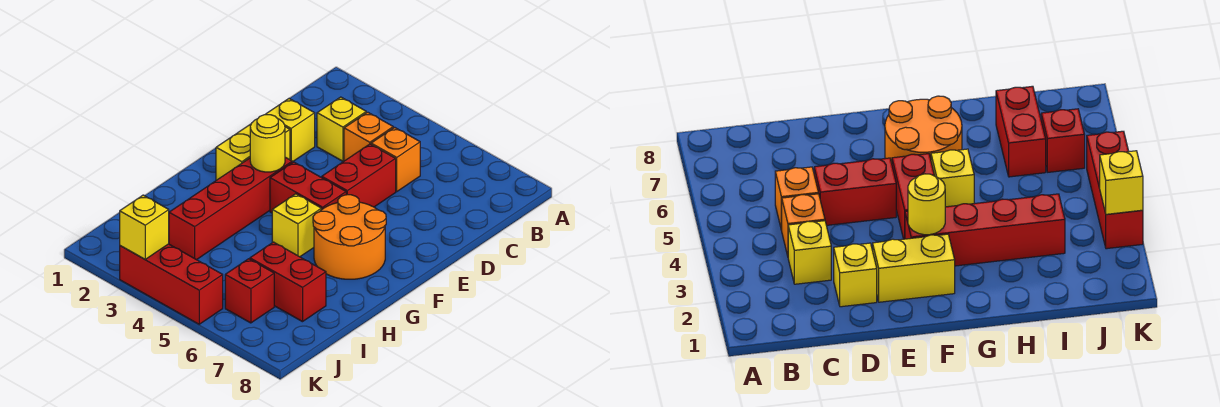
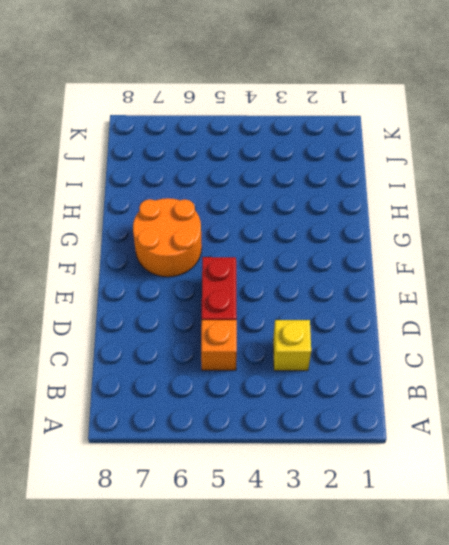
none -> orange 1x1 brick [344,112,393,161]
none -> yellow 1x1 brick [266,99,315,162]
none -> yellow 1x2 brick [216,124,290,180]

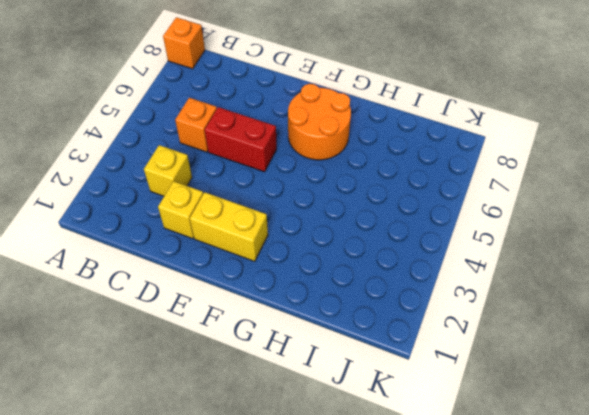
orange 1x1 brick [163,17,205,69] -> orange 1x1 brick moved to [344,112,393,161]
none -> red 1x4 brick [169,157,292,260]
none -> red 1x2 brick [270,162,346,213]
none -> yellow 1x1 brick [272,194,321,257]

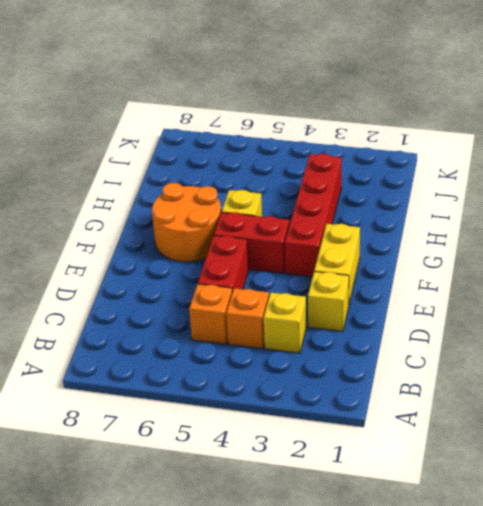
none -> red 1x2 brick [250,242,326,322]
none -> red 1x1 brick [225,259,274,323]
none -> red 1x3 brick [120,244,223,324]

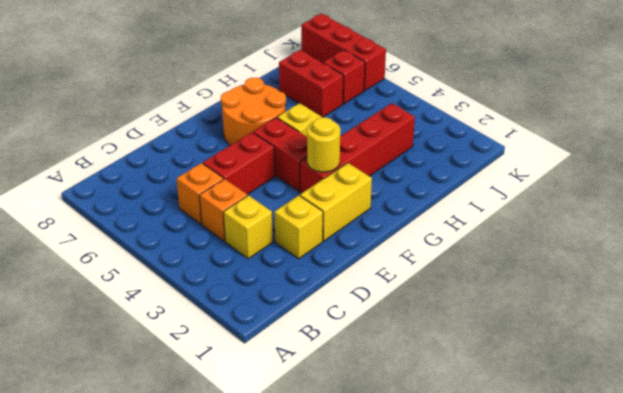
red 1x3 brick [301,13,386,91] -> red 1x3 brick moved to [120,244,223,324]
none -> yellow 1x1 brick [120,195,169,259]

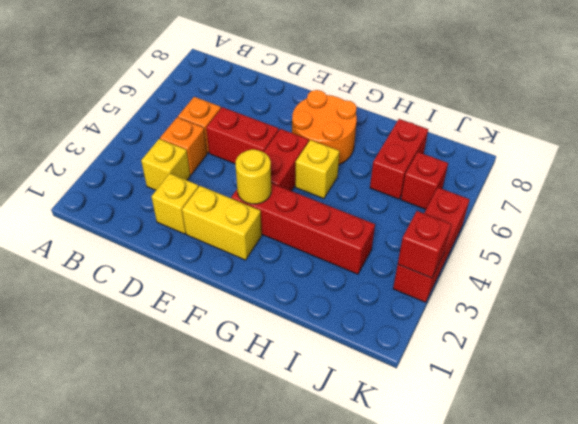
red 1x1 brick [398,211,452,278] -> yellow 1x1 brick [120,195,169,259]

